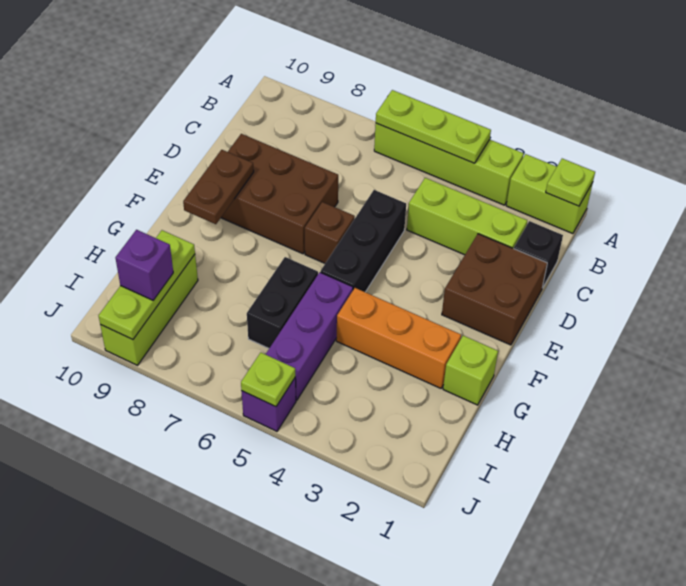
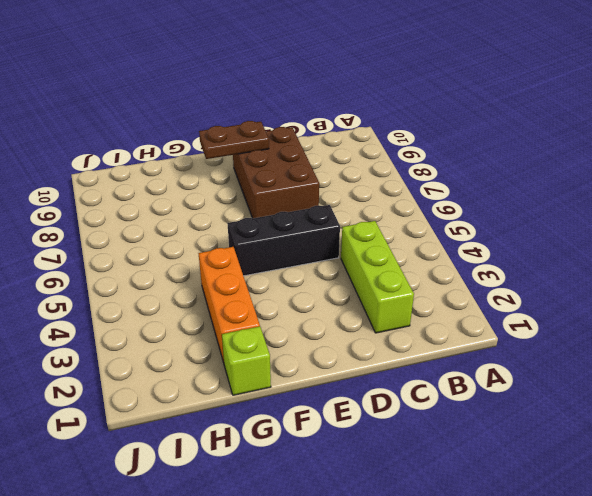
none -> lime 1x2 brick [506,154,593,234]
none -> lime 1x4 brick [374,123,524,205]
none -> black 1x1 brick [514,221,563,288]

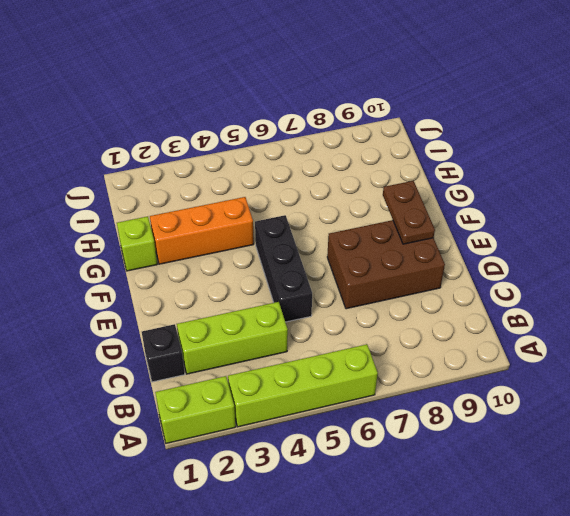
none -> brown 2x2 brick [442,234,547,345]
none -> brown 1x1 brick [305,202,355,263]
none -> purple 1x3 brick [266,272,353,400]

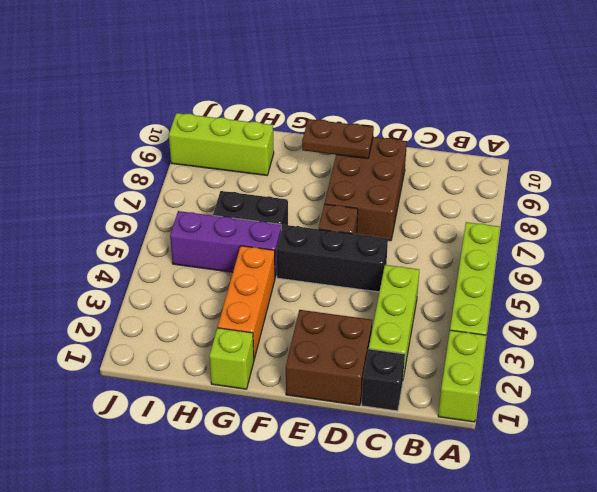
none -> purple 1x1 brick [242,378,296,431]
none -> lime 1x1 plate [546,159,595,206]
none -> lime 1x3 plate [376,90,491,163]

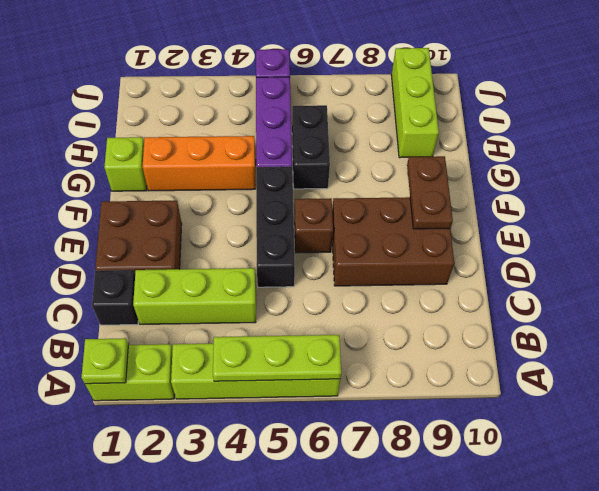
none -> lime 1x3 plate [99,230,195,340]
none -> lime 1x1 plate [241,353,295,407]
none -> purple 1x1 brick [116,230,173,300]

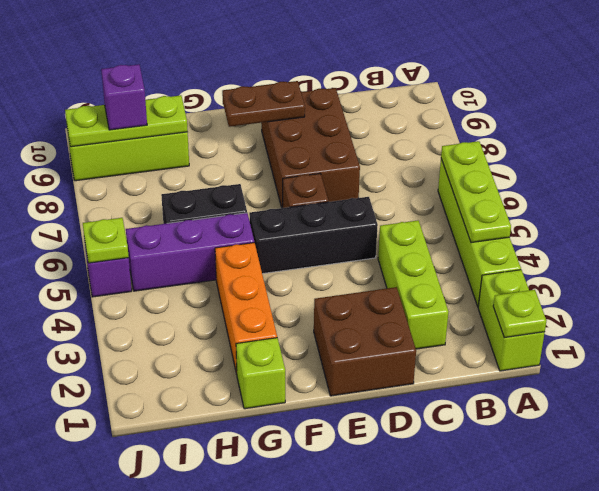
none -> black 1x1 brick [514,221,563,288]

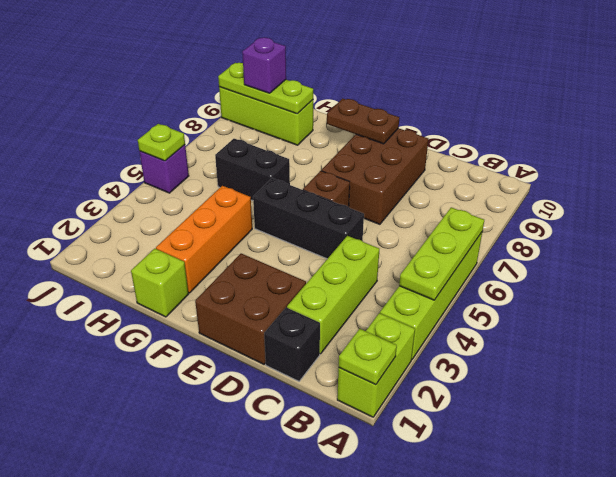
none -> purple 1x3 brick [266,272,353,400]

